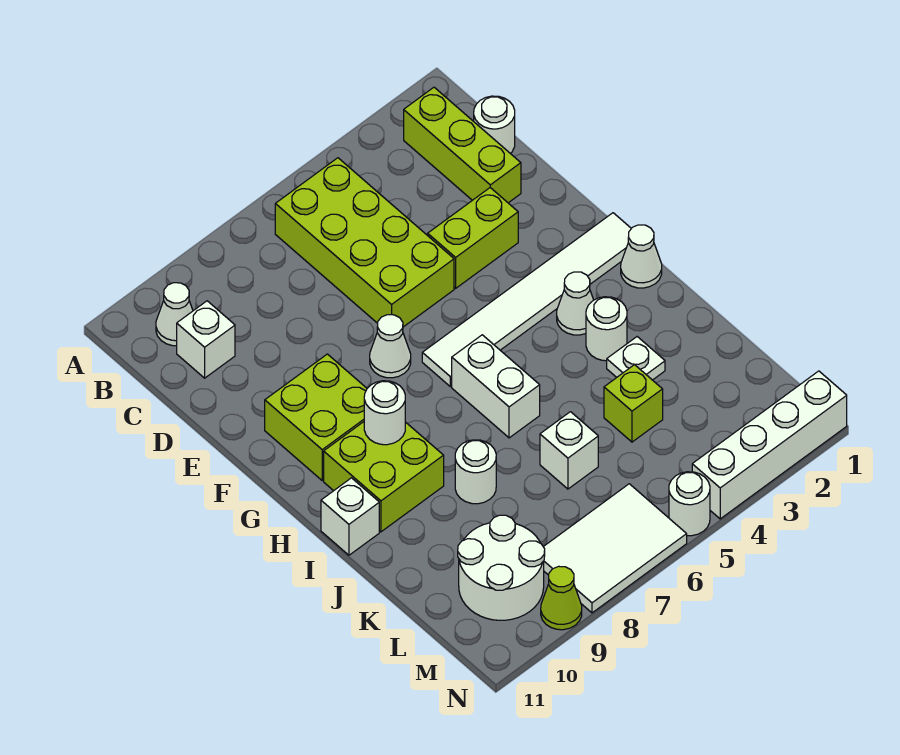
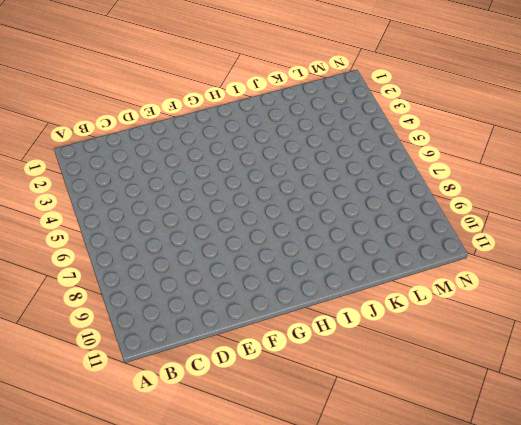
none -> lime 1x3 brick [404,87,521,203]
none -> lime 2x4 brick [275,158,454,327]
none -> white 1x1 cone [156,283,193,346]

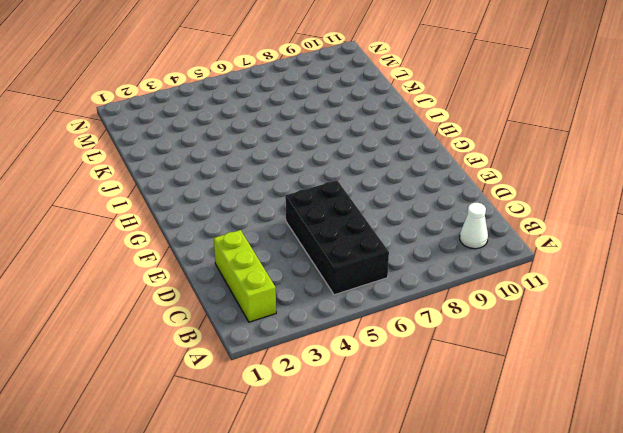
black 2x4 brick [285,180,389,295] -> lime 2x4 brick [275,158,454,327]
none -> white 1x1 round brick [474,96,515,154]
none -> white 1x1 brick [177,301,235,378]
none -> lime 1x2 brick [428,188,518,288]

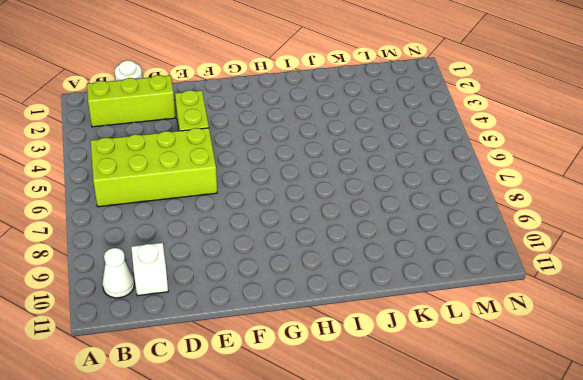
none -> white 1x1 cone [370,315,411,378]
none -> lime 2x2 brick [265,354,367,480]
none -> white 1x6 tile [422,213,631,387]

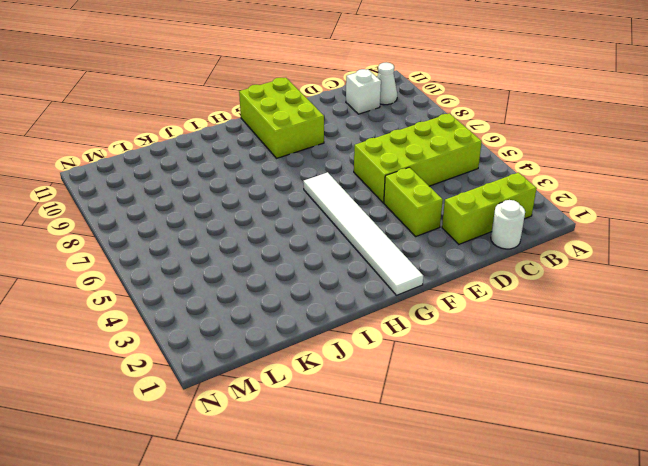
lime 2x3 brick [239,78,324,158] -> lime 2x2 brick [265,354,367,480]
none -> white 1x1 cone [370,315,411,378]
none -> white 1x1 cone [621,225,662,288]
none -> white 1x1 cone [557,272,593,335]

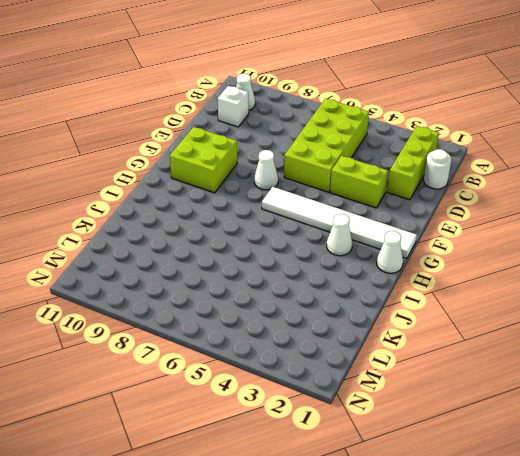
none -> white 1x2 brick [452,335,540,438]
none -> lime 2x2 brick [324,422,444,532]
none -> white 1x1 round brick [586,297,627,361]

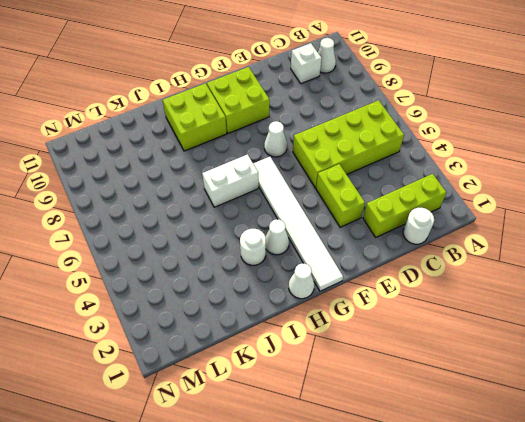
none -> white 1x1 brick [321,478,379,555]
none -> white 1x1 plate [607,337,665,380]
none -> white 1x1 round brick [455,440,496,504]

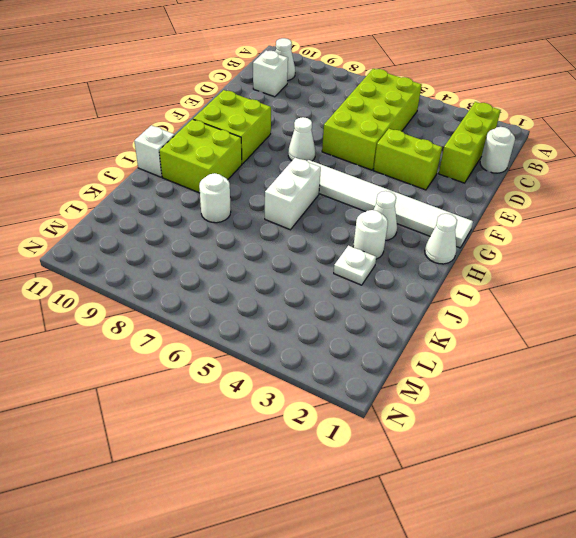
none -> lime 1x1 brick [604,365,663,442]
none -> white 1x1 brick [540,412,598,489]
none -> white 2x2 round brick [458,515,545,620]

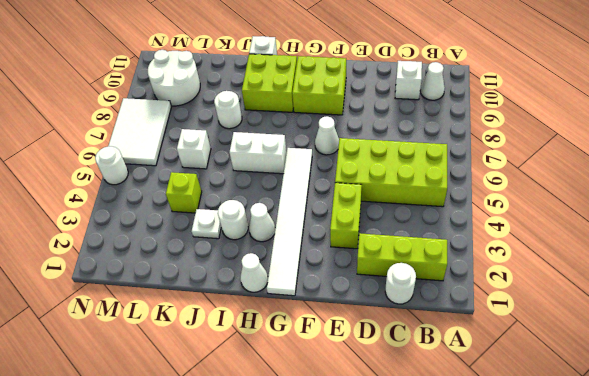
none -> white 1x4 brick [692,371,847,519]
none -> lime 1x1 cone [541,566,582,630]
none -> white 1x1 round brick [364,381,405,445]

